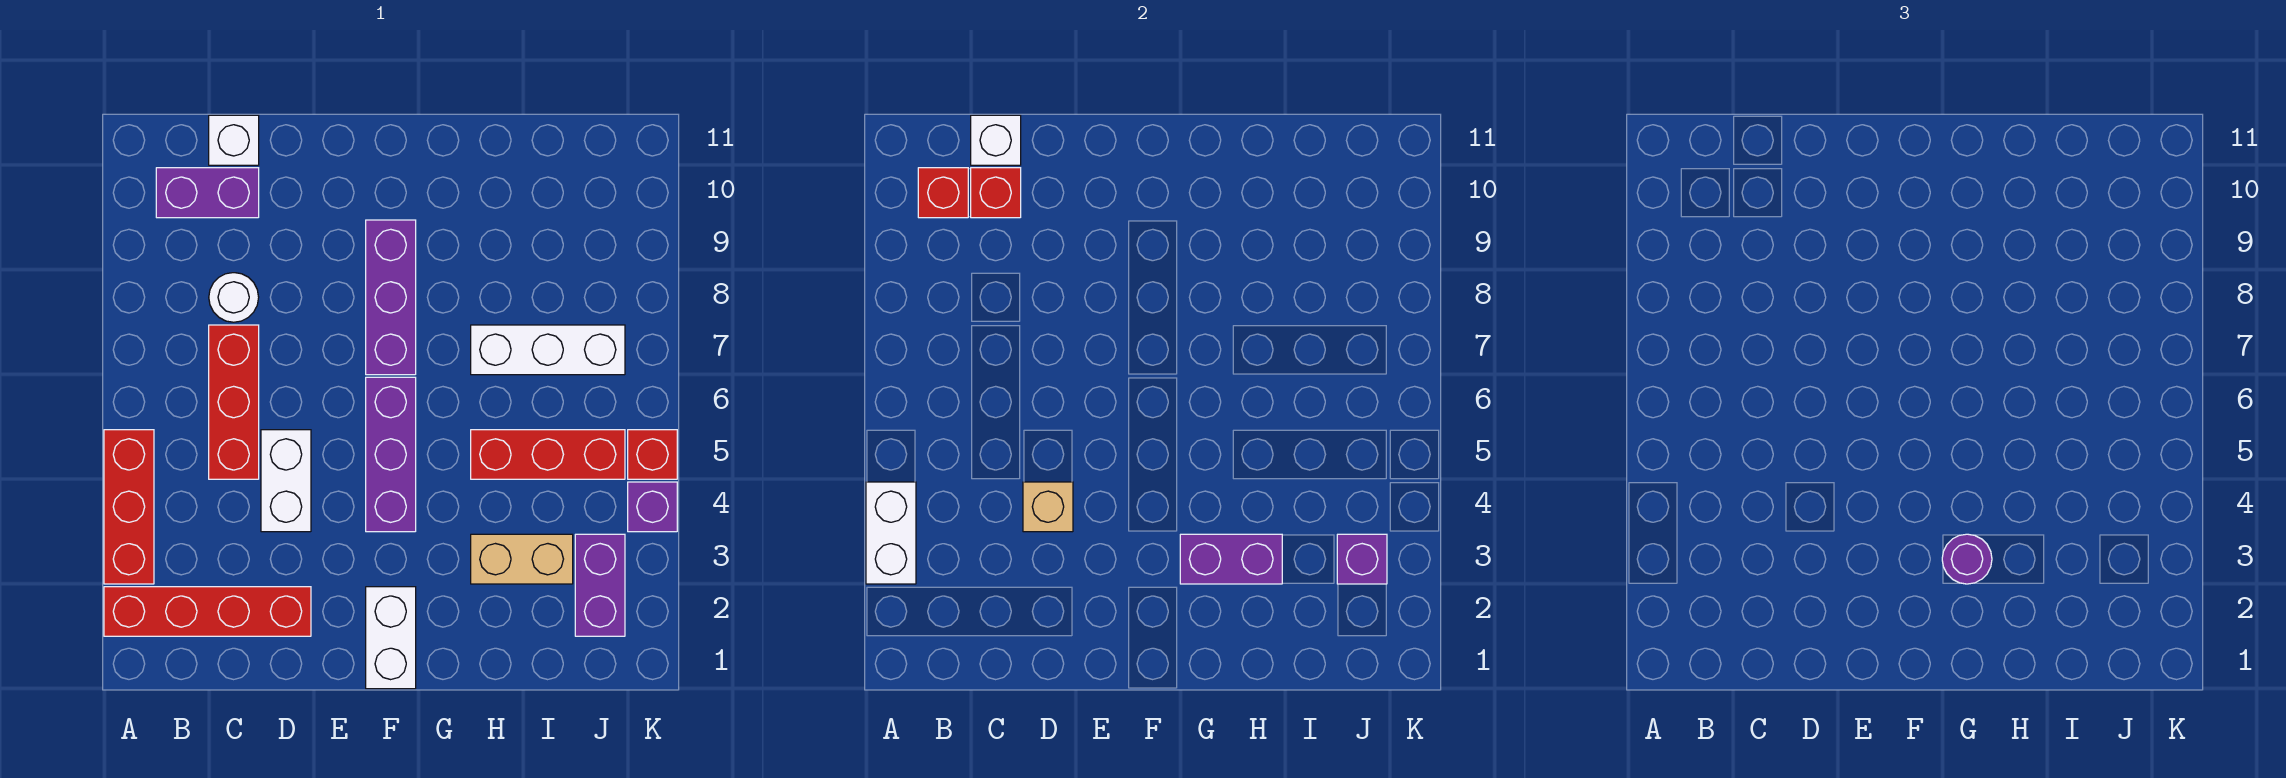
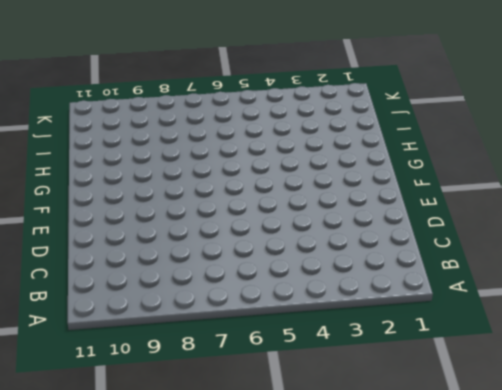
none -> red 1x4 brick [104,587,311,636]
none -> red 1x3 brick [104,430,154,584]
none -> purple 1x2 brick [156,168,259,218]

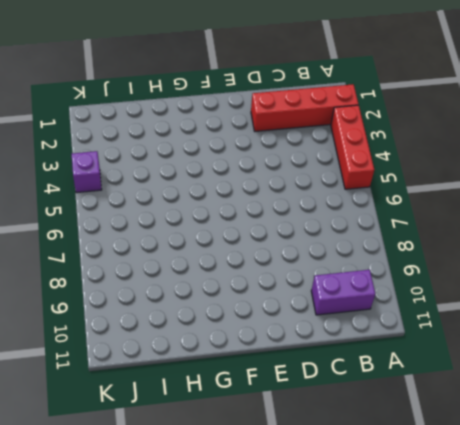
none -> red 1x3 brick [209,325,259,479]
none -> white 1x1 round brick [209,273,259,322]
none -> white 1x1 brick [209,115,259,165]

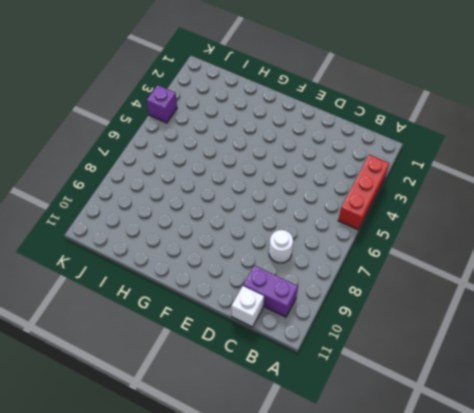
none -> red 1x4 brick [104,587,311,636]
none -> red 1x3 brick [209,325,259,479]
none -> white 1x2 brick [261,430,311,532]

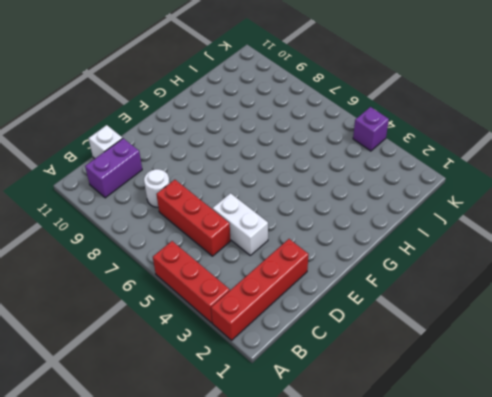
none -> white 1x2 brick [366,587,416,689]
none -> purple 1x3 brick [366,377,416,532]
none -> purple 1x3 brick [366,220,416,375]

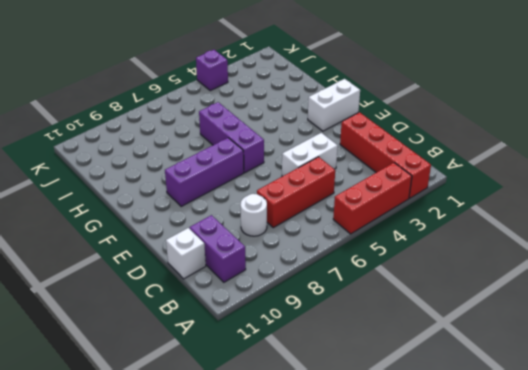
purple 1x3 brick [199,102,264,173] -> purple 1x3 brick turned to [366,377,416,532]
none -> tan 1x2 brick [471,534,573,584]
none -> red 1x3 brick [471,430,625,479]
none -> white 1x3 brick [471,325,625,375]

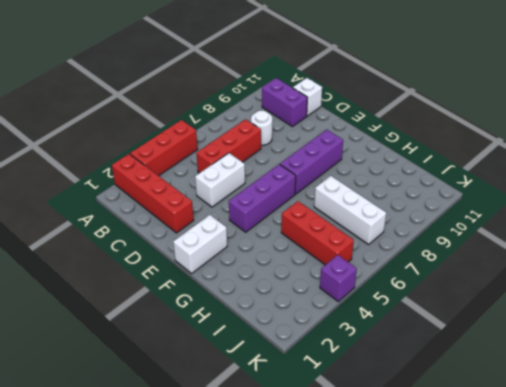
none -> tan 1x2 brick [471,534,573,584]
none -> purple 1x2 brick [575,534,625,636]
none -> red 1x1 brick [628,430,677,479]

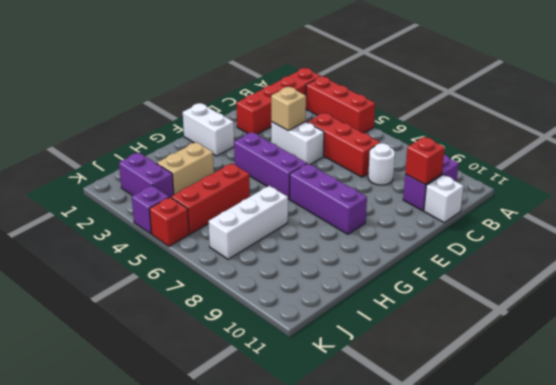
none -> white 1x2 brick [866,482,916,584]
none -> red 1x1 brick [918,168,968,218]
none -> white 1x1 brick [971,115,1021,165]

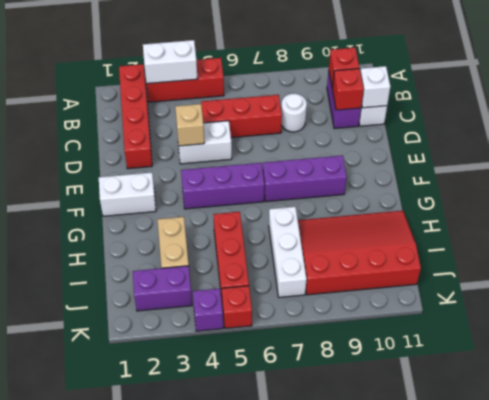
red 3x4 slope [298,211,421,295] -> none
none -> purple 1x2 brick [1180,534,1282,584]
none -> purple 1x1 brick [1337,534,1387,584]
none -> purple 1x1 round brick [1942,534,1992,584]

